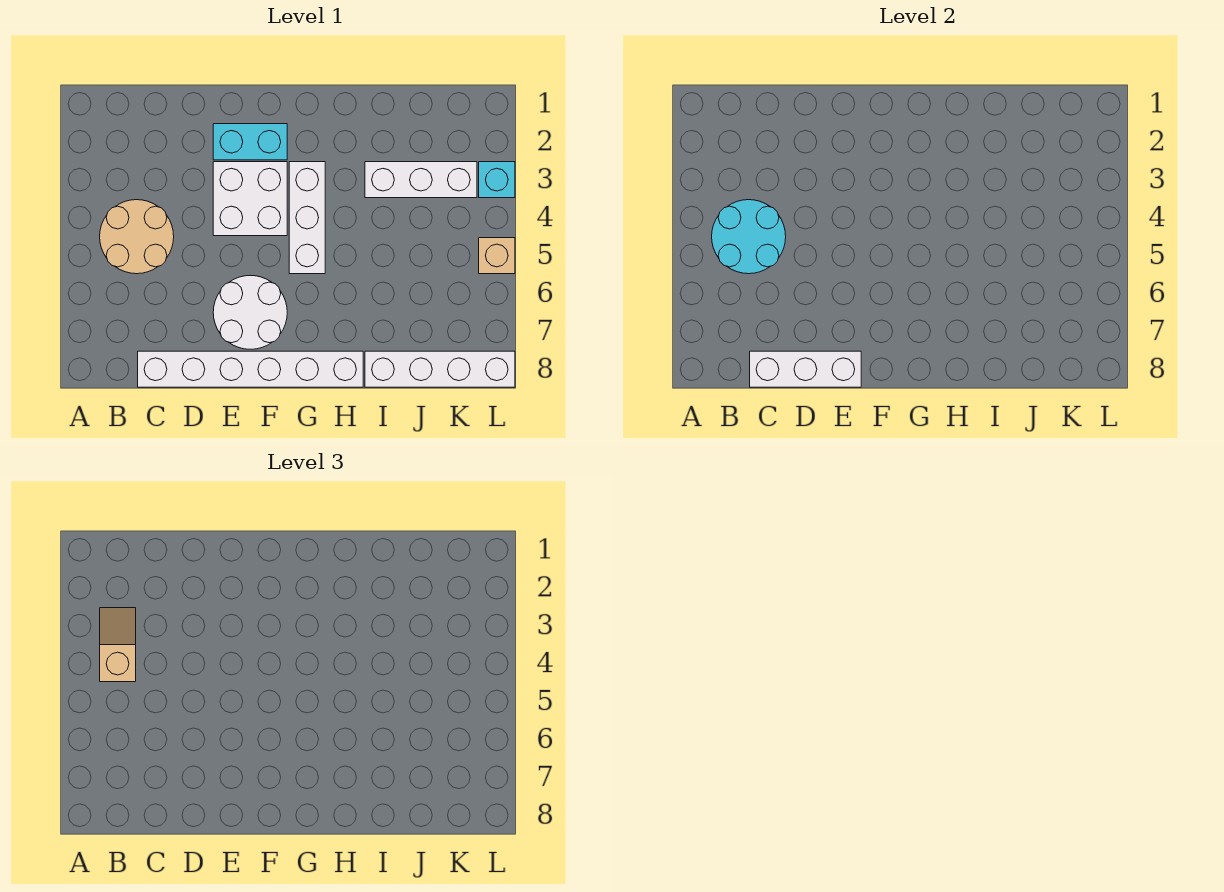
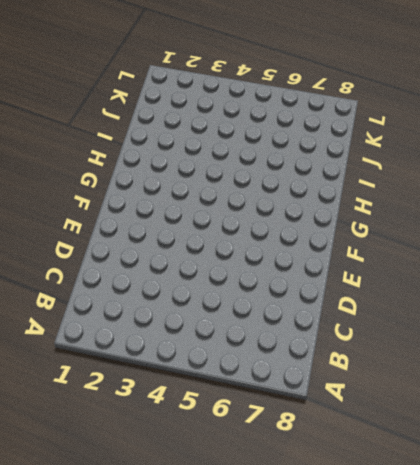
none -> tan 2x2 round brick [100,200,174,274]
none -> white 1x6 brick [138,351,363,387]
none -> cyan 1x2 brick [213,124,287,160]

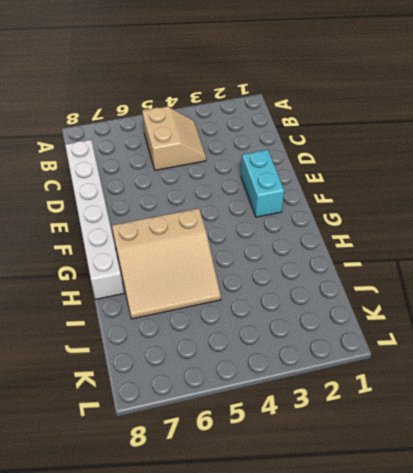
tan 2x2 slope [142,106,206,170] -> tan 2x2 round brick [100,200,174,274]
tan 3x3 slope [112,208,221,319] -> white 1x3 brick [289,162,325,274]
none -> white 2x2 brick [213,162,287,236]
none -> white 2x2 round brick [213,275,287,349]
none -> white 1x3 brick [365,162,477,198]

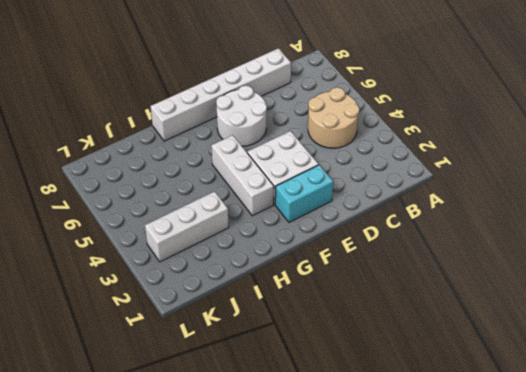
none -> white 1x4 brick [365,351,515,387]
none -> cyan 1x1 brick [479,162,515,198]
none -> tan 1x1 brick [479,238,515,274]

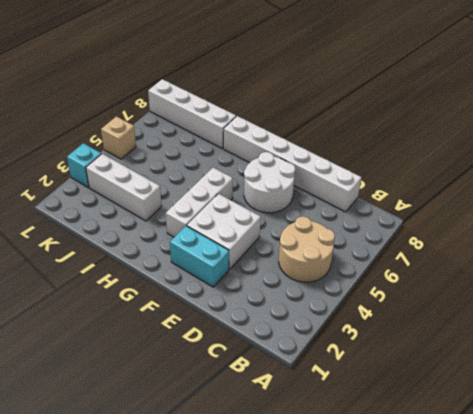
none -> cyan 2x2 round brick [712,200,786,274]
none -> white 1x3 brick [750,351,861,387]
none -> tan 1x2 slope [100,608,136,682]

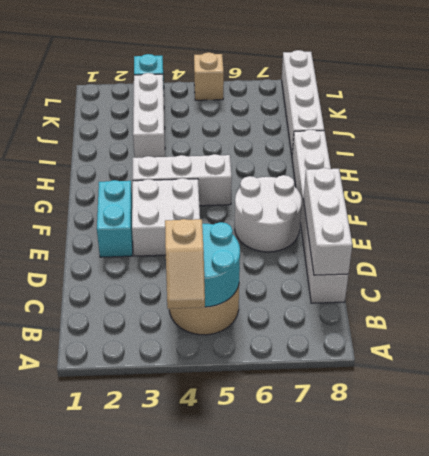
tan 1x2 slope [165,219,205,309] -> tan 1x2 slope turned to [100,608,136,682]

